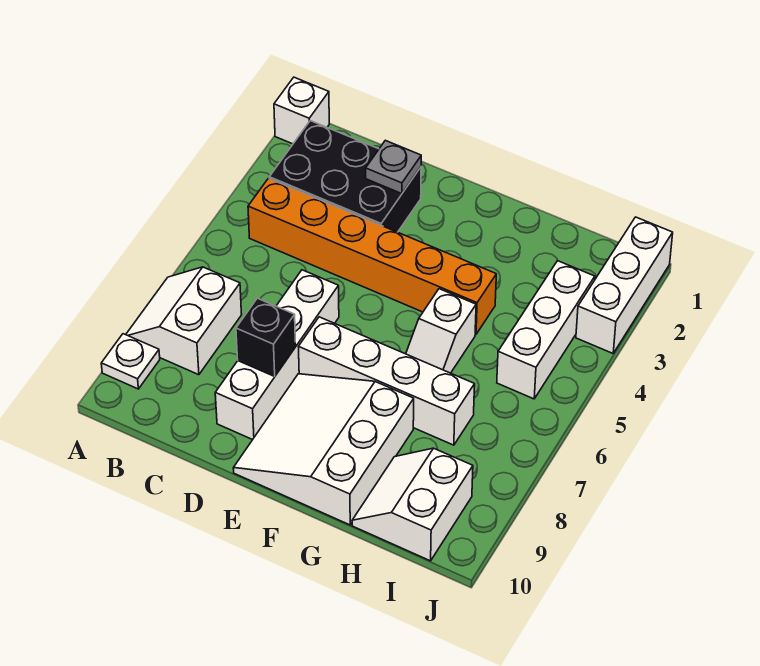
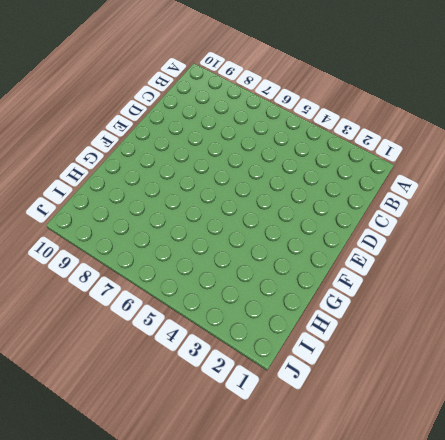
none -> white 1x1 brick [274,77,329,144]
none -> white 2x2 slope [126,267,242,375]
none -> white 1x1 plate [101,334,160,389]

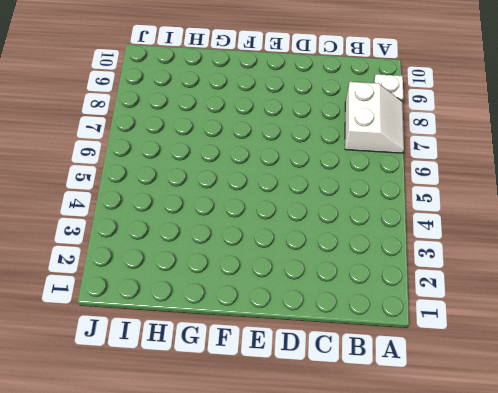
none -> white 1x1 brick [274,77,329,144]
none -> black 2x3 brick [269,121,421,232]
none -> orange 1x6 brick [248,178,496,334]

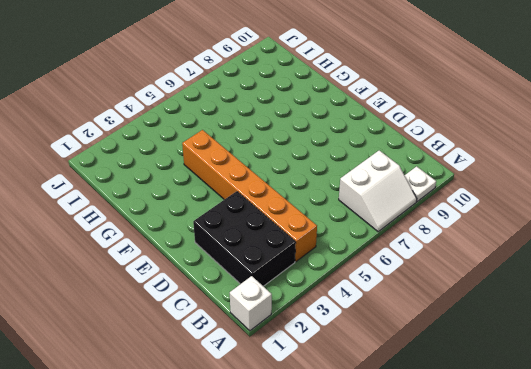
none -> white 1x4 brick [215,270,339,440]
none -> white 1x4 brick [299,317,475,445]
none -> white 3x3 slope [233,374,414,525]

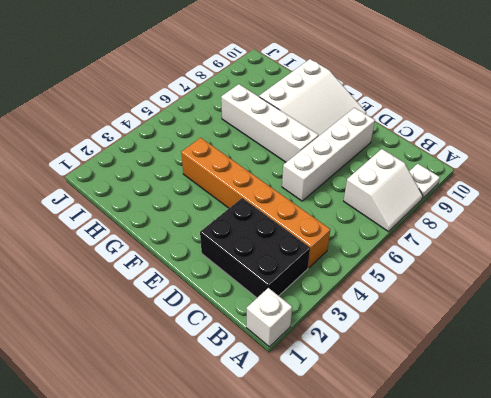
none -> white 1x2 slope [406,289,476,373]
none -> white 2x2 slope [352,448,473,561]
none -> white 1x3 brick [497,261,595,399]

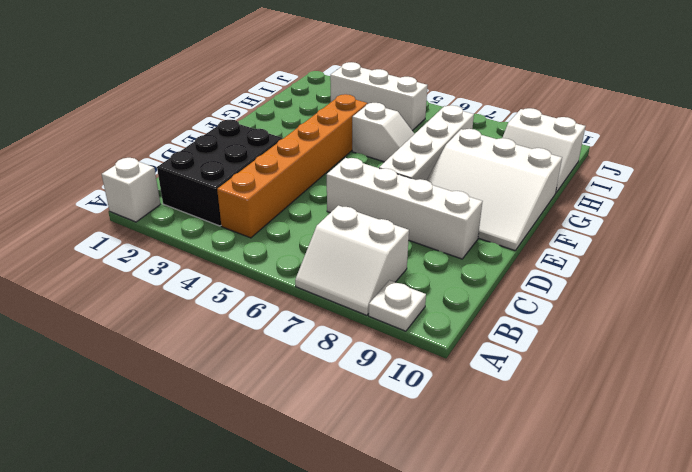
none -> white 1x3 brick [576,217,673,353]
none -> grey 1x1 plate [366,140,421,194]
none -> black 1x1 brick [236,298,296,376]

